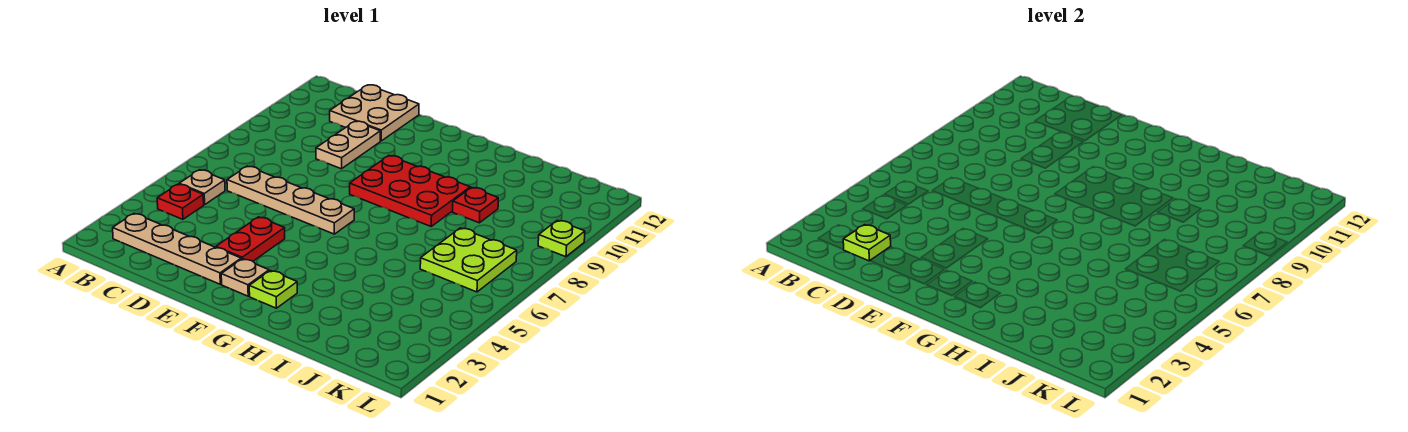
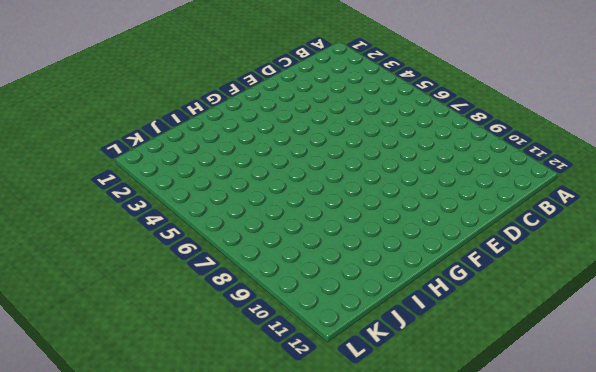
none -> tan 1x4 plate [113,213,241,284]
none -> red 1x1 plate [157,184,204,219]
none -> tan 1x1 plate [179,170,225,205]

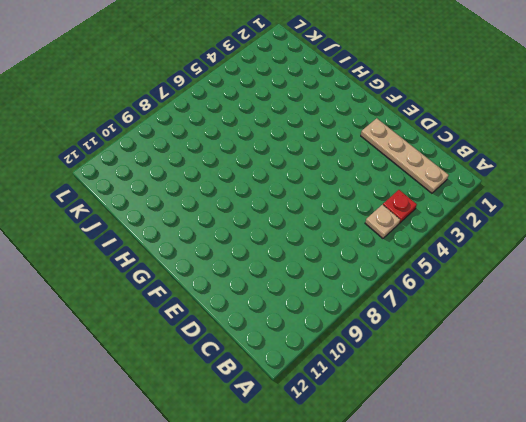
none -> tan 1x4 plate [227,166,354,234]
none -> tan 2x2 plate [330,85,419,141]
none -> tan 1x2 plate [316,121,380,169]

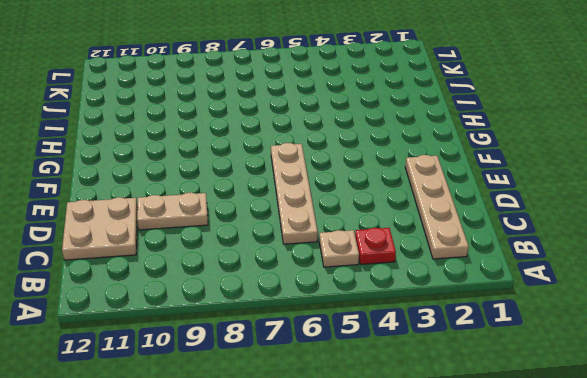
none -> red 1x2 plate [216,217,285,261]
none -> tan 1x1 plate [221,259,269,296]
none -> red 2x3 plate [350,156,470,226]

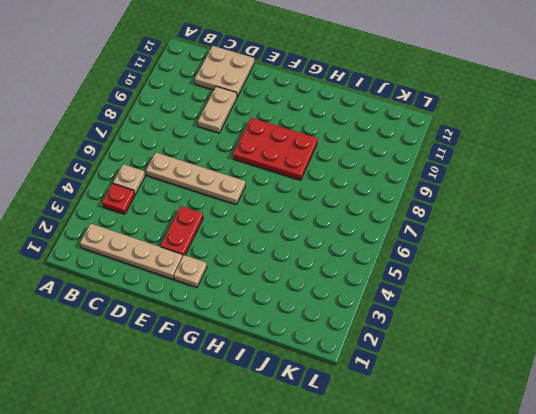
none -> lime 1x1 plate [249,271,297,308]
none -> red 1x1 plate [453,187,498,223]
none -> lime 2x2 plate [420,228,517,292]

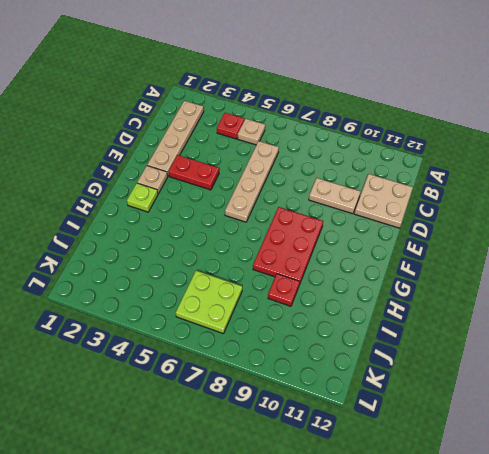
none -> lime 1x1 plate [538,220,585,257]
none -> lime 1x1 plate [843,225,891,261]

